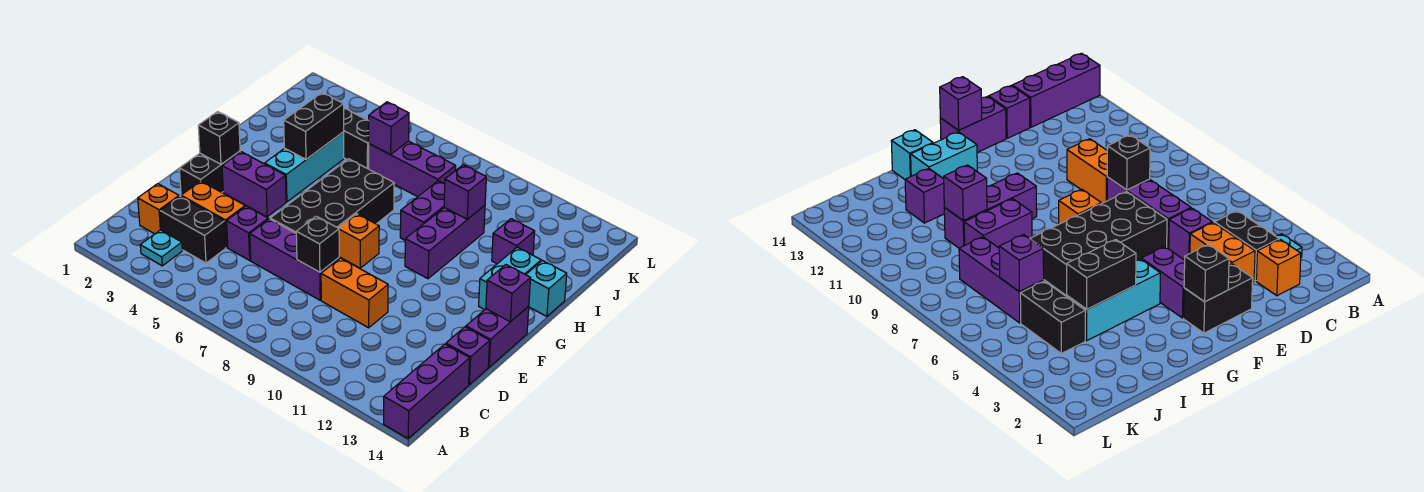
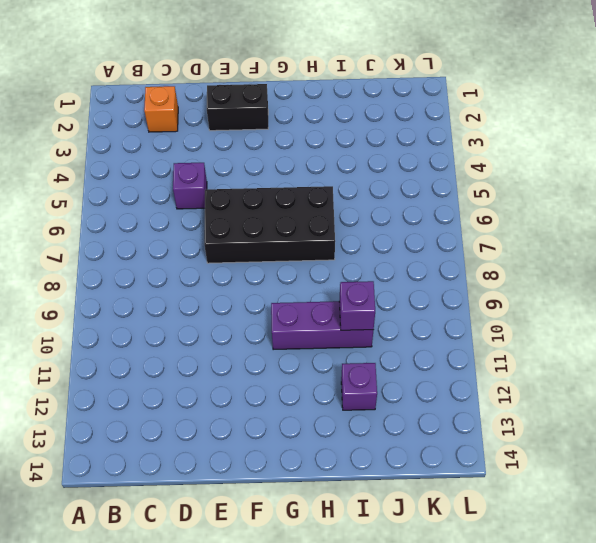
none -> purple 1x3 brick [384,344,470,439]
none -> cyan 1x1 plate [140,230,182,266]
none -> black 1x2 brick [160,196,226,263]

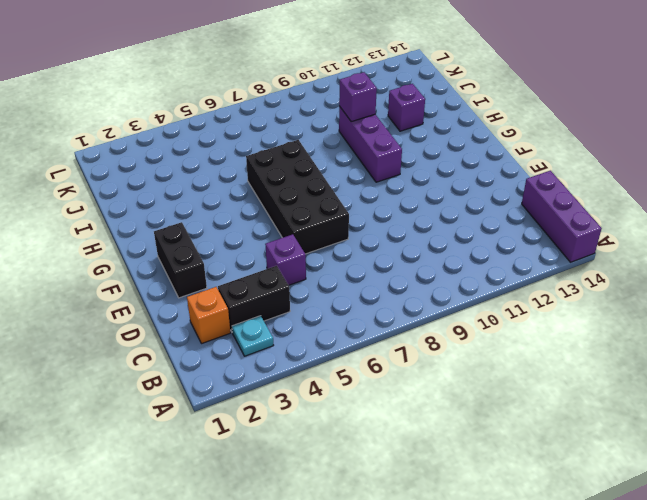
none -> orange 1x2 brick [181,181,245,247]
none -> purple 1x3 brick [250,219,339,300]
none -> orange 1x2 brick [321,258,388,328]

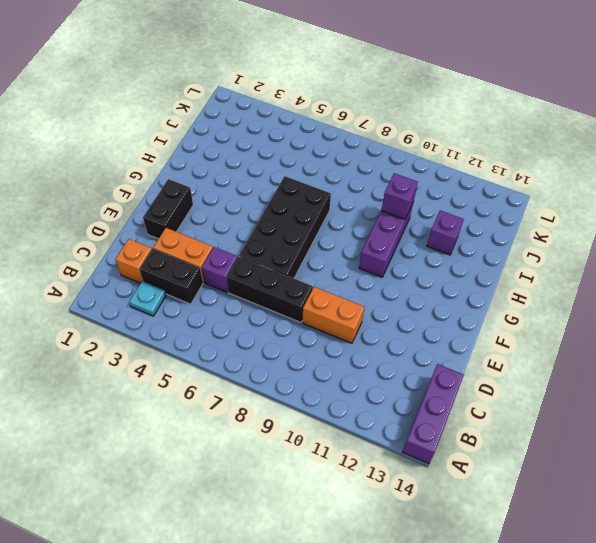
black 1x3 brick [227,257,313,322] -> purple 1x3 brick [250,219,339,300]
none -> purple 1x1 brick [446,327,490,385]
none -> purple 1x2 brick [466,306,529,367]
none -> purple 1x2 brick [222,152,286,217]

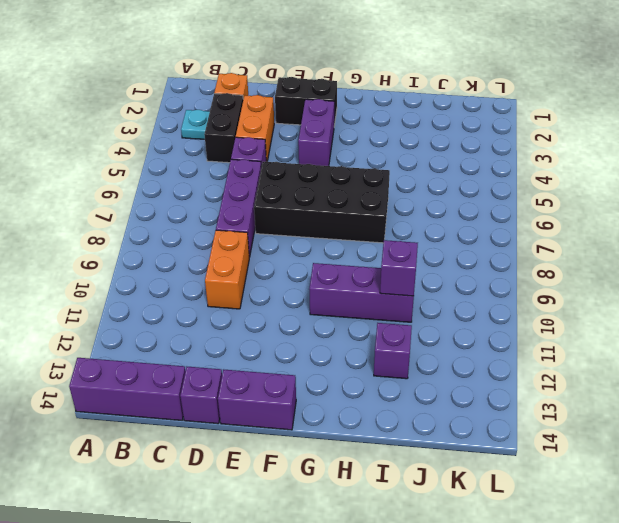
none -> orange 1x1 brick [339,214,379,268]
none -> cyan 1x3 brick [265,132,344,202]
none -> cyan 1x2 brick [479,247,541,310]

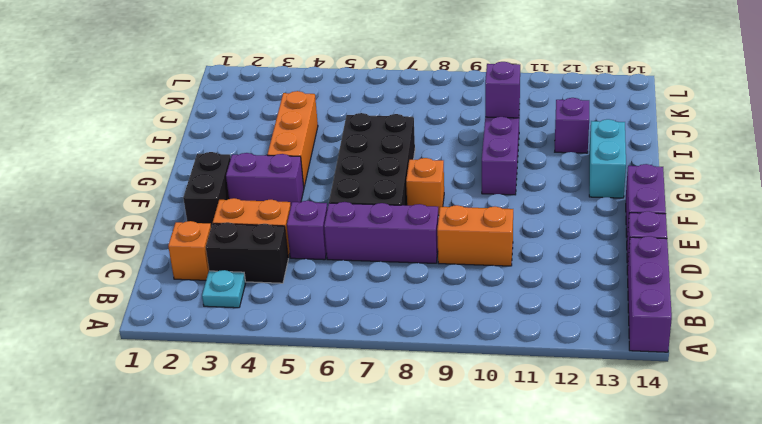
orange 1x3 brick [267,91,318,187] -> cyan 1x3 brick [265,132,344,202]
none -> purple 1x2 brick [400,181,445,240]
none -> cyan 1x1 brick [526,261,567,316]
none -> black 1x2 brick [344,109,369,169]

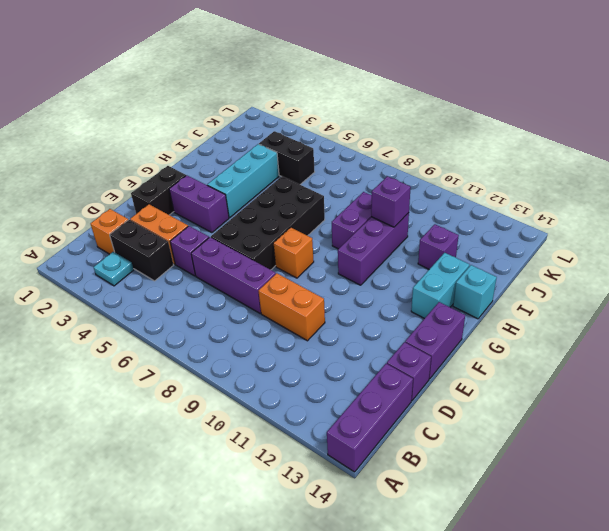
none -> purple 1x3 brick [369,141,456,197]
none -> black 1x1 brick [296,216,339,272]
none -> black 1x1 brick [198,111,240,164]

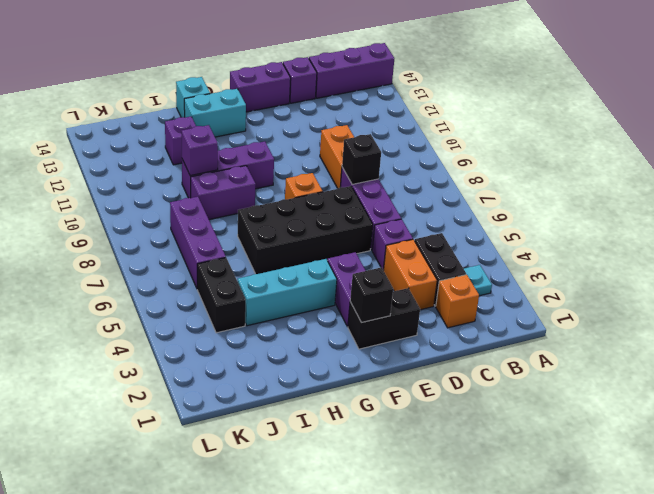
none -> purple 1x1 brick [486,265,531,322]
none -> black 1x2 brick [284,93,344,159]
none -> purple 1x1 brick [369,102,409,155]

